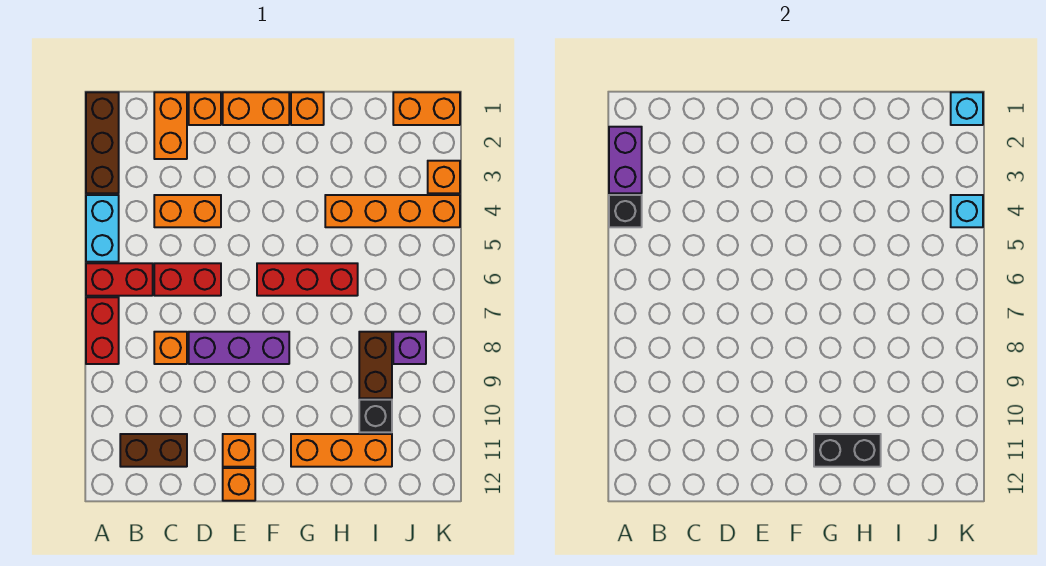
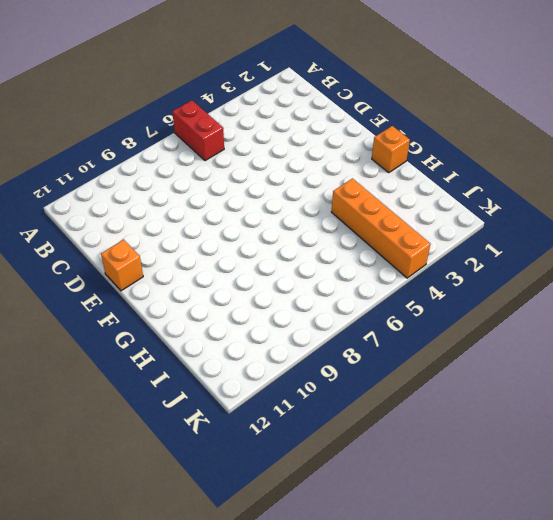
none -> brown 1x3 brick [86,92,119,193]
none -> cyan 1x2 brick [86,195,119,262]
none -> red 1x2 brick [86,297,119,364]

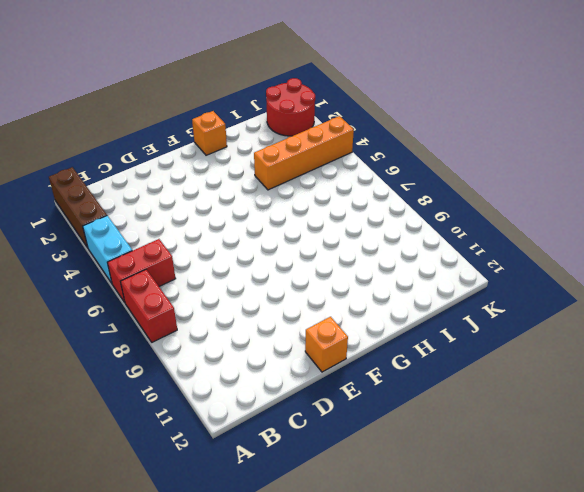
red 2x2 round brick [266,78,315,136] -> orange 1x2 brick [393,92,460,125]
none -> brown 1x2 brick [120,434,187,467]
none -> orange 1x2 brick [154,92,187,159]
none -> orange 1x2 brick [154,195,221,227]

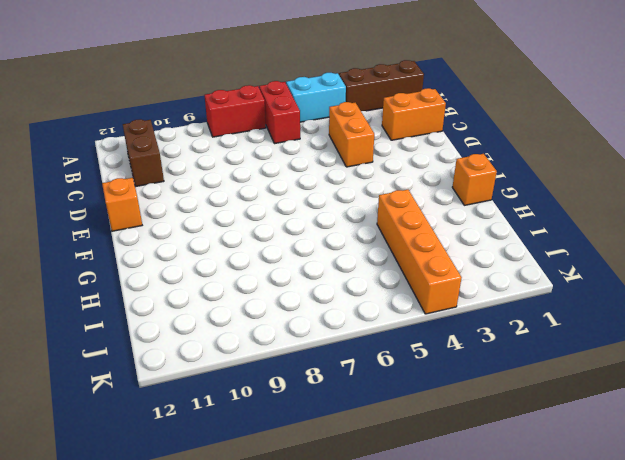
none -> red 1x2 brick [154,263,221,296]
none -> orange 1x1 brick [154,332,187,364]
none -> orange 1x1 brick [189,92,221,125]

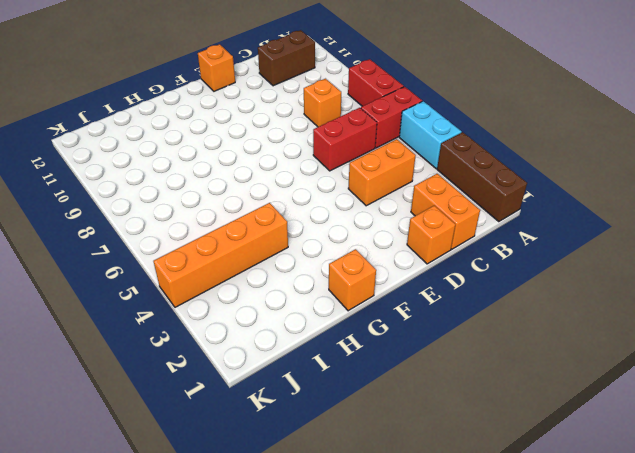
none -> purple 1x3 brick [189,332,289,364]
none -> orange 1x2 brick [223,92,289,125]
none -> orange 1x1 brick [223,434,255,467]

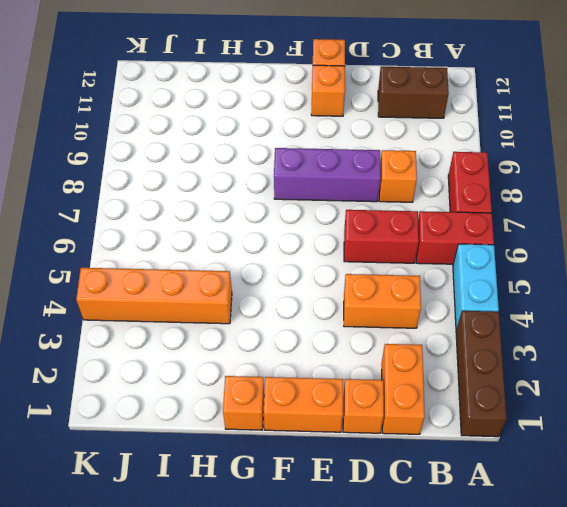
none -> red 1x3 brick [257,263,358,296]
none -> orange 1x3 brick [291,434,392,467]
none -> brown 1x2 brick [359,332,392,398]

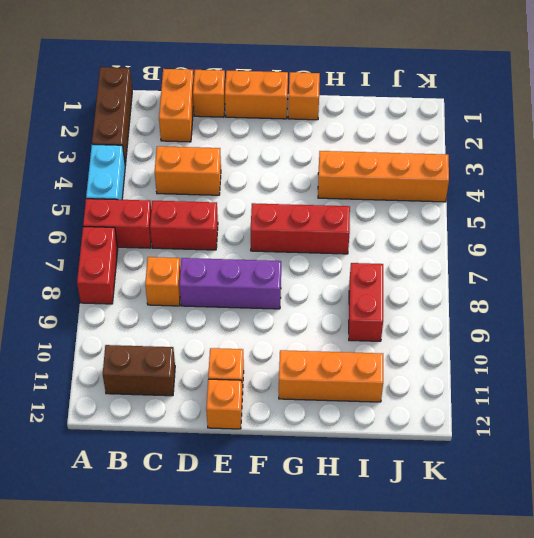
red 1x2 brick [349,263,383,341] -> brown 1x2 brick [359,332,392,398]
none -> black 1x1 brick [359,400,392,432]
none -> orange 1x2 brick [393,92,460,125]
none -> purple 1x1 brick [393,332,426,364]

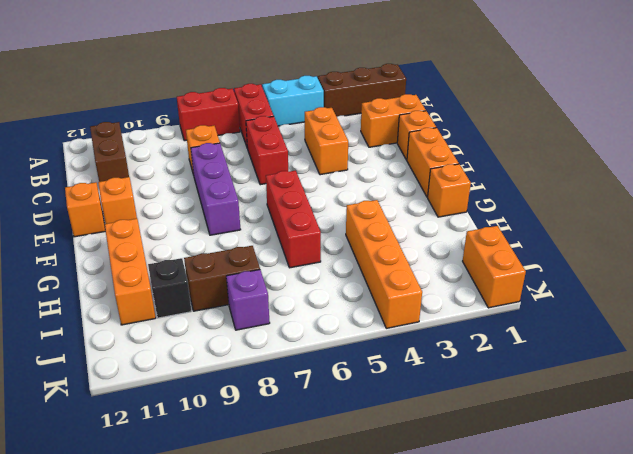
none -> orange 1x1 brick [428,161,460,193]
none -> purple 1x2 brick [609,127,642,193]
none -> black 1x1 brick [609,195,642,227]

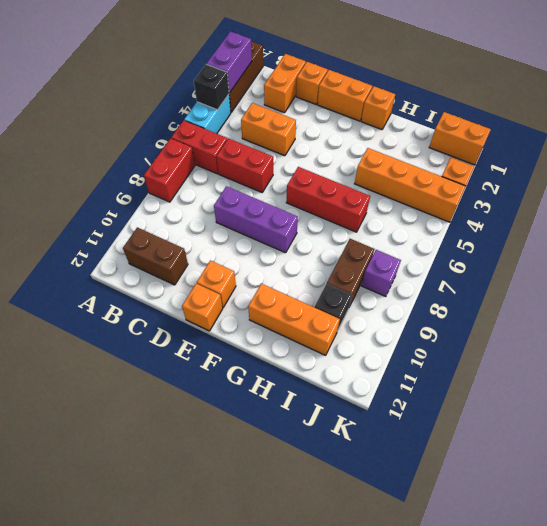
none -> orange 1x1 brick [154,332,187,364]
none -> black 1x2 brick [814,434,881,467]
none -> cyan 1x1 brick [951,92,983,125]

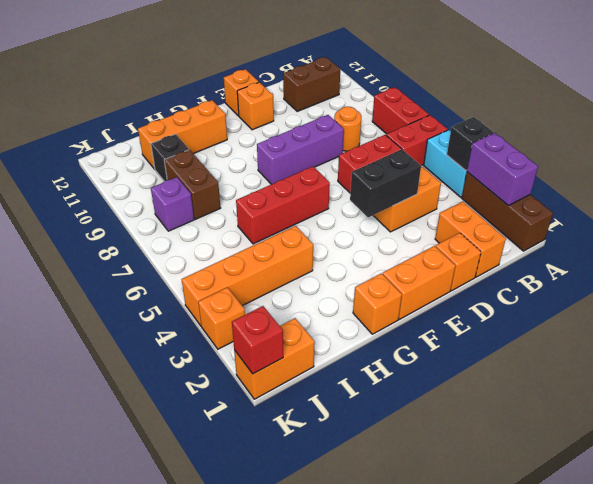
orange 1x1 round brick [334,107,361,151] -> orange 1x1 brick [154,332,187,364]
black 1x2 brick [350,149,421,217] -> black 1x2 brick moved to [814,434,881,467]
red 1x1 brick [232,306,283,374] -> cyan 1x1 brick [951,92,983,125]
none -> cyan 1x1 brick [951,195,983,227]

